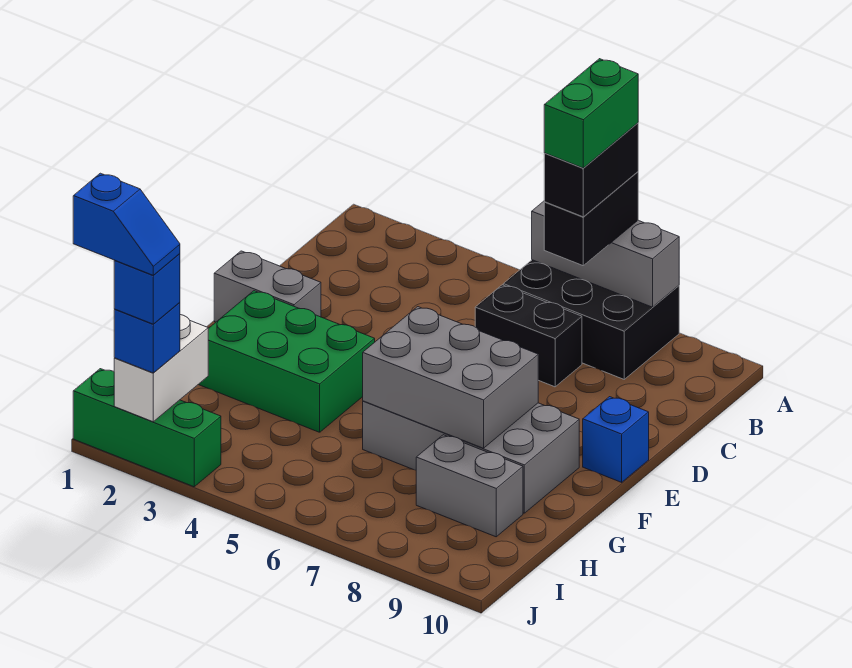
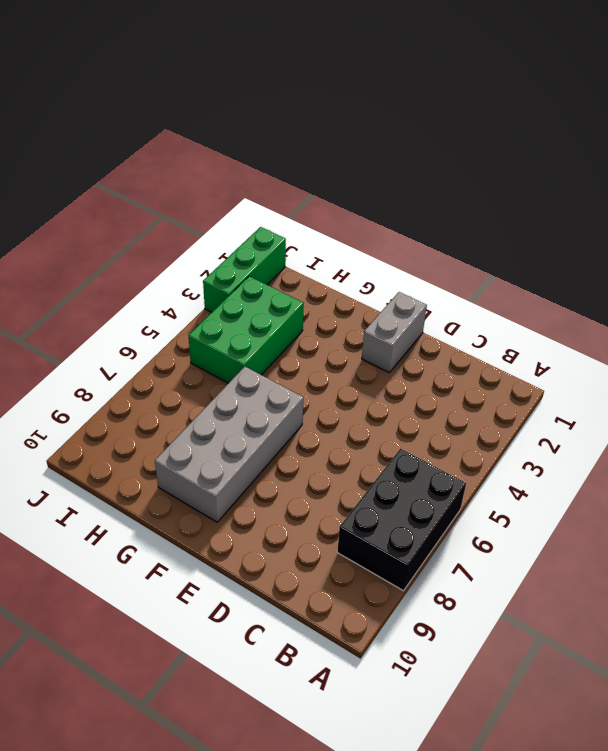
green 2x3 brick [188,276,304,383] -> green 2x3 brick moved to [199,291,375,432]
none -> black 1x2 brick [475,285,582,387]
none -> blue 1x1 brick [583,397,649,482]
none -> grey 1x2 brick [416,435,523,537]

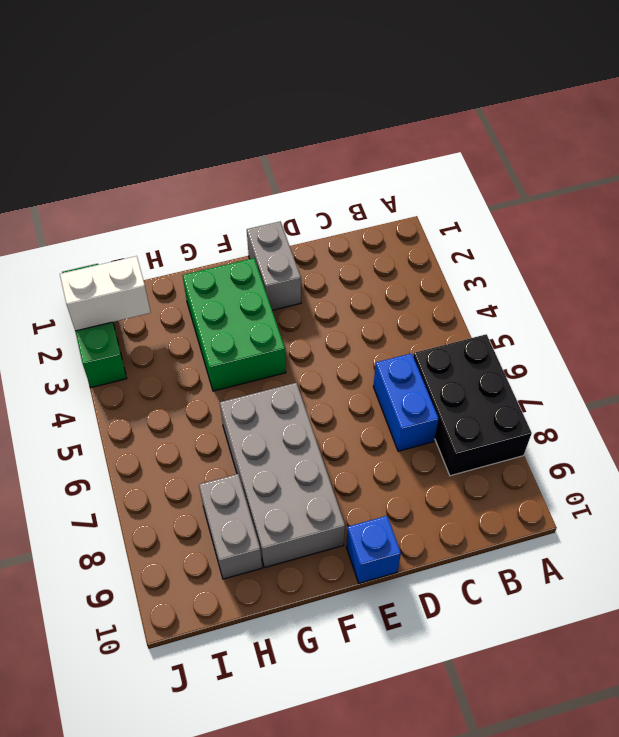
blue 1x2 brick [373,353,439,451] -> black 1x2 brick [475,285,582,387]
none -> grey 1x3 brick [532,201,679,307]
none -> grey 2x3 brick [363,307,538,448]
none -> black 1x2 brick [544,172,638,266]

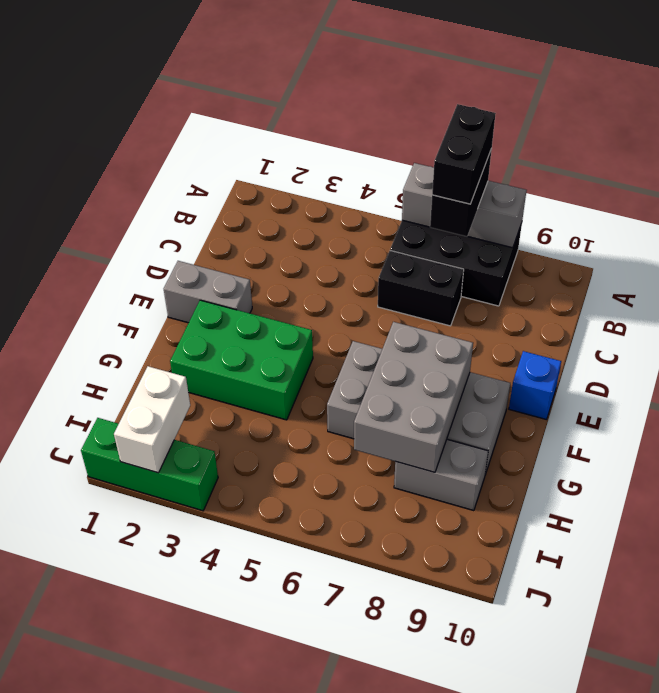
grey 2x3 brick [354,322,473,472] -> grey 2x3 brick turned to [363,307,538,448]
none -> blue 1x1 brick [114,302,180,373]
none -> blue 1x1 brick [114,254,180,324]
none -> green 1x2 brick [544,59,638,168]

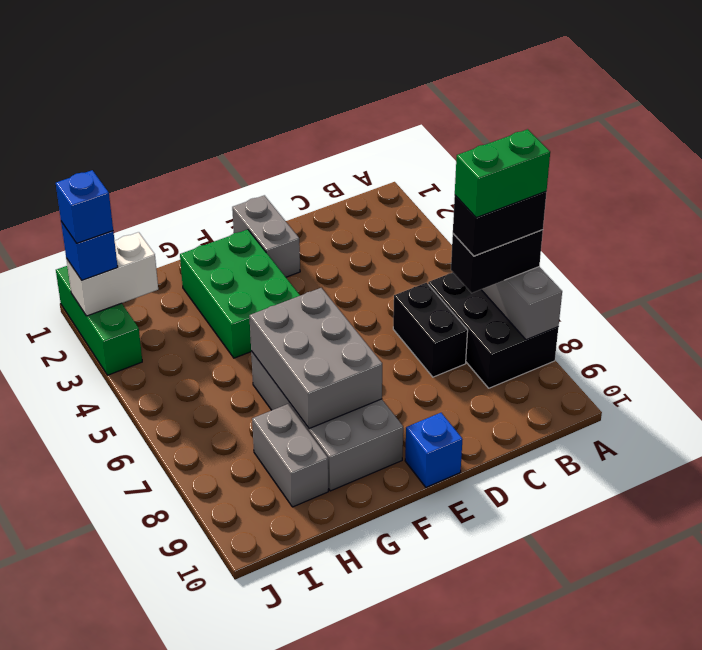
none -> blue 1x2 slope [73,173,180,275]

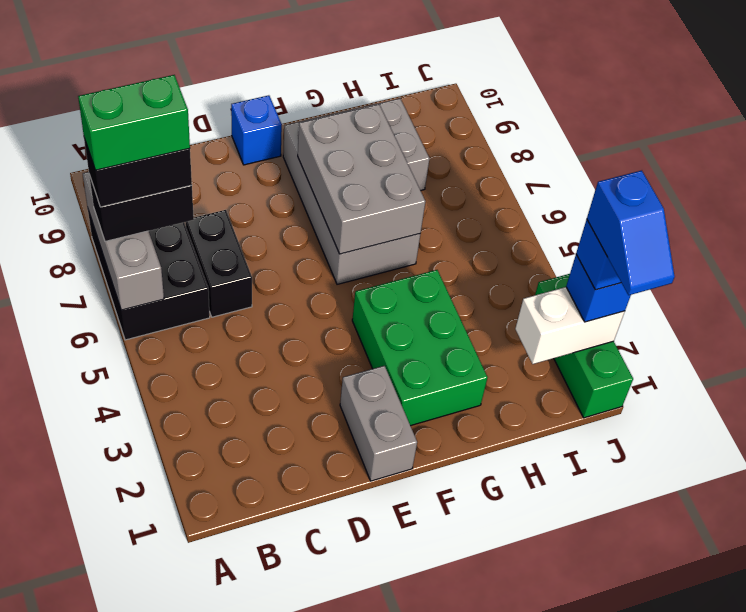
blue 1x2 slope [587,171,675,295] -> blue 1x2 slope turned to [73,173,180,275]

